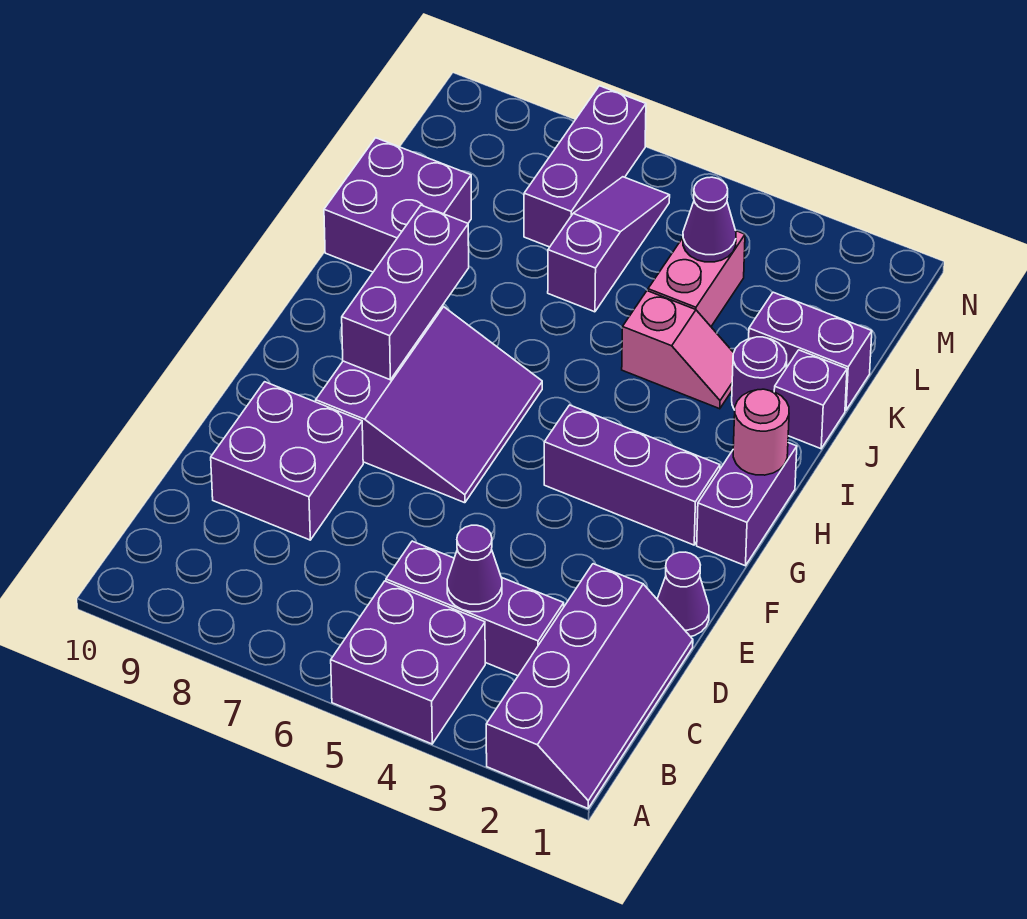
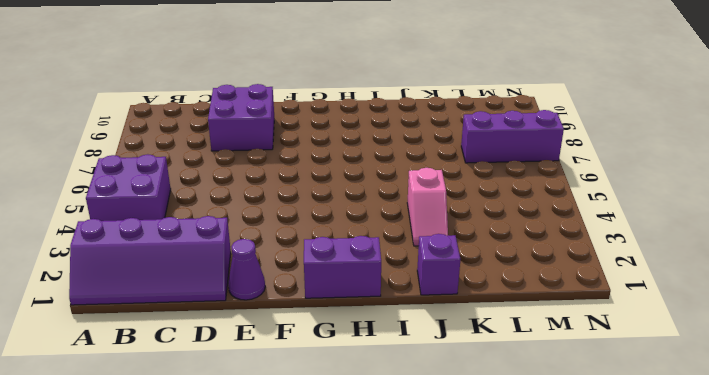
none -> purple 1x3 brick [386,541,564,676]
none -> purple 3x3 slope [316,306,542,503]
none -> purple 1x3 brick [544,405,720,545]

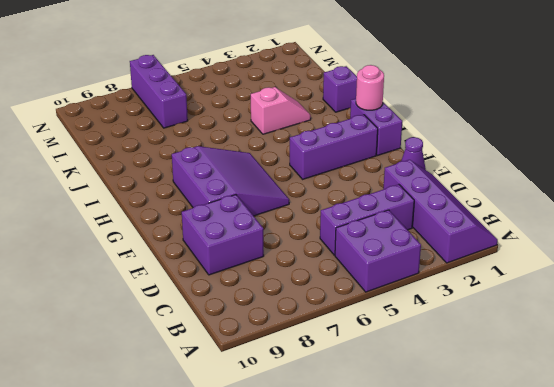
none -> purple 1x1 round brick [732,337,787,410]
none -> purple 2x2 brick [324,138,471,272]
none -> purple 1x2 brick [749,292,872,410]

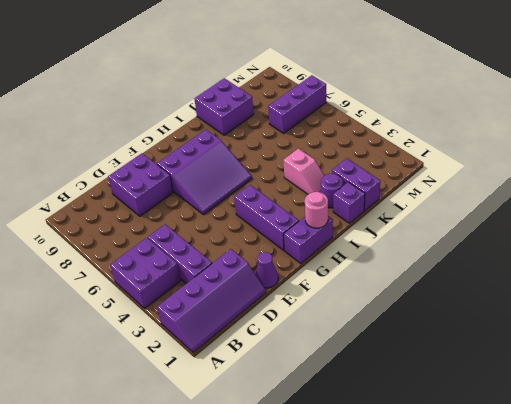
none -> pink 1x2 brick [648,231,745,326]
none -> purple 1x3 slope [548,177,670,312]
none -> purple 1x1 cone [447,525,502,612]

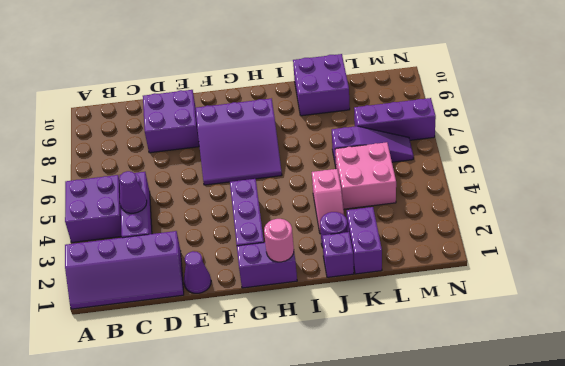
pink 2x2 brick [335,142,396,209] -> pink 1x2 brick [648,231,745,326]
none -> purple 1x3 brick [342,205,469,380]
none -> purple 1x1 cone [683,177,736,262]

